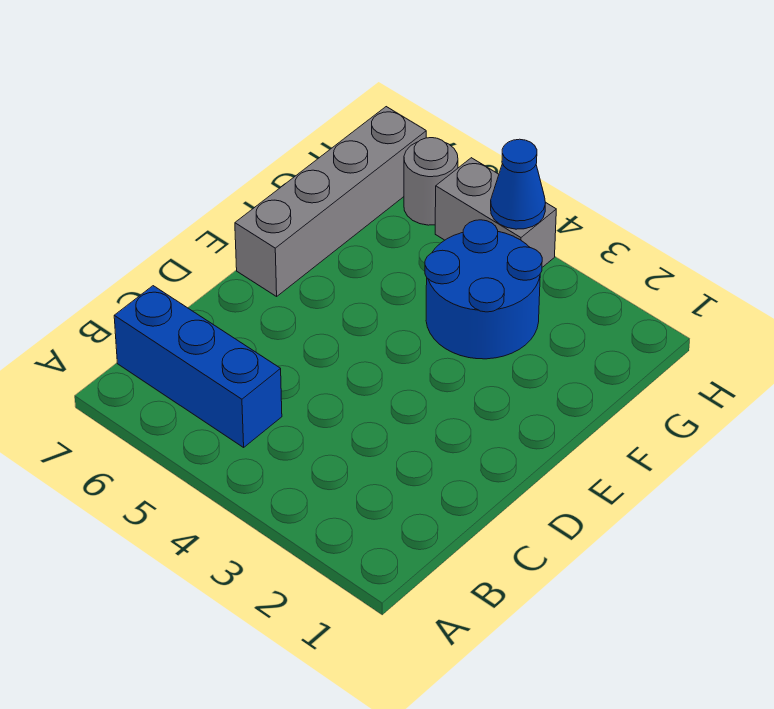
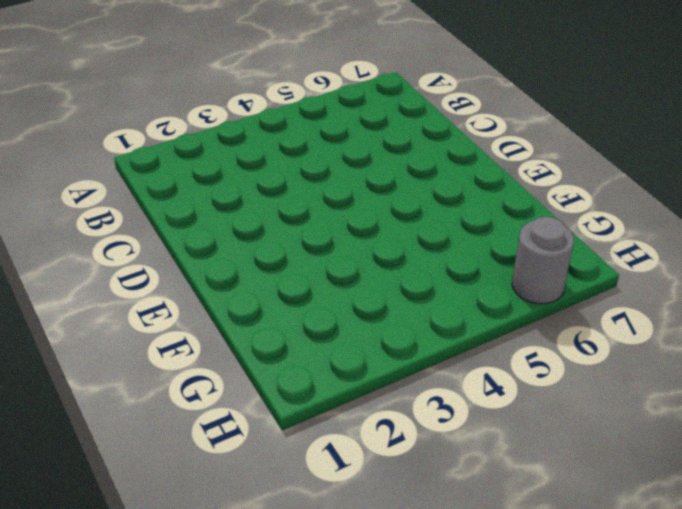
none -> blue 1x3 brick [114,286,282,447]
none -> grey 1x4 brick [235,107,426,296]

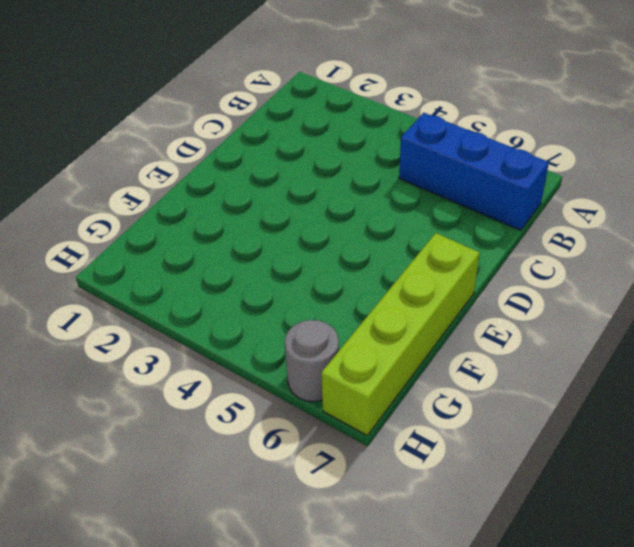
lime 1x4 brick [321,233,479,436] -> grey 1x4 brick [235,107,426,296]
none -> blue 2x2 round brick [425,220,542,359]
none -> grey 1x2 brick [435,158,556,267]

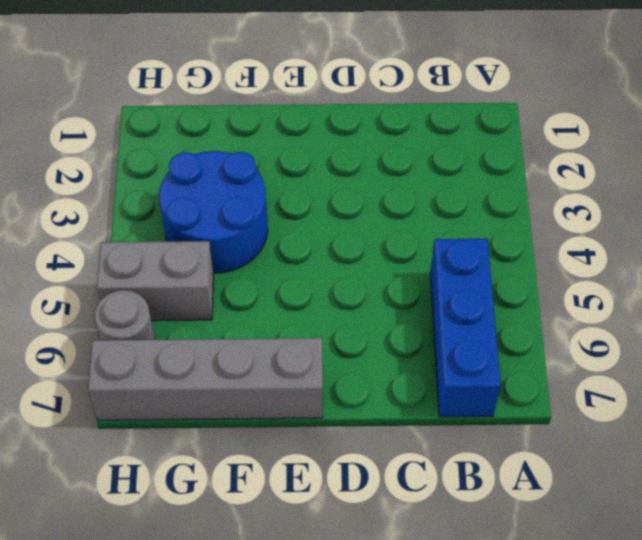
grey 1x2 brick [97,241,214,321] -> grey 1x2 brick turned to [435,158,556,267]
none -> blue 1x1 cone [491,139,545,229]

